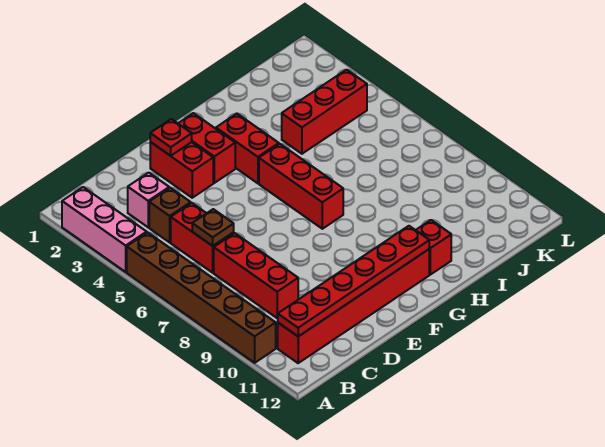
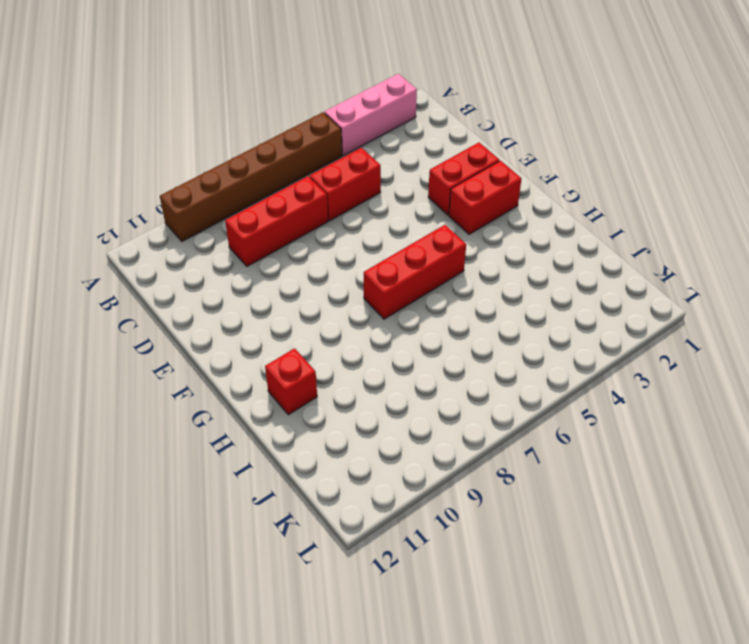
none -> red 1x6 brick [278,249,429,363]
none -> pink 1x1 brick [128,173,169,227]
none -> brown 1x1 brick [149,188,191,242]

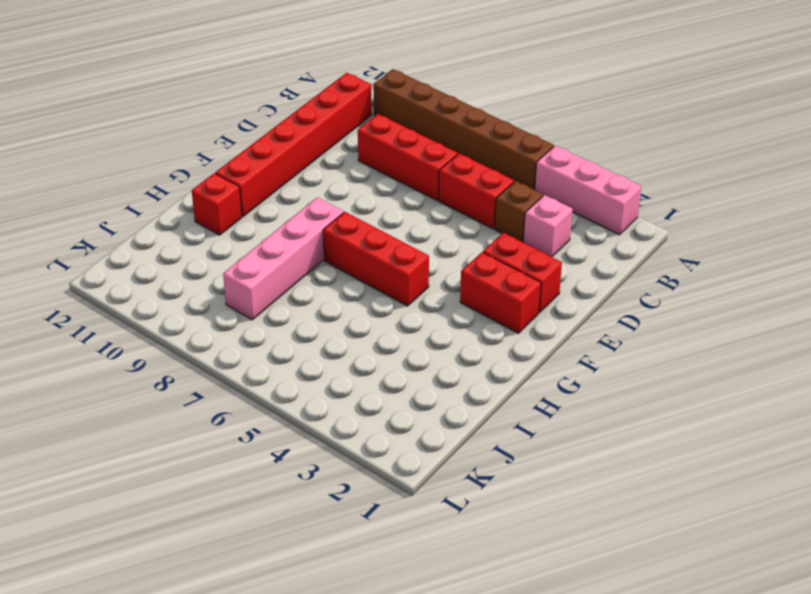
pink 1x4 brick [223,197,344,320] -> none
none -> red 1x2 brick [216,114,279,183]
none -> red 1x3 brick [282,70,367,154]
none -> red 1x6 plate [278,226,429,336]

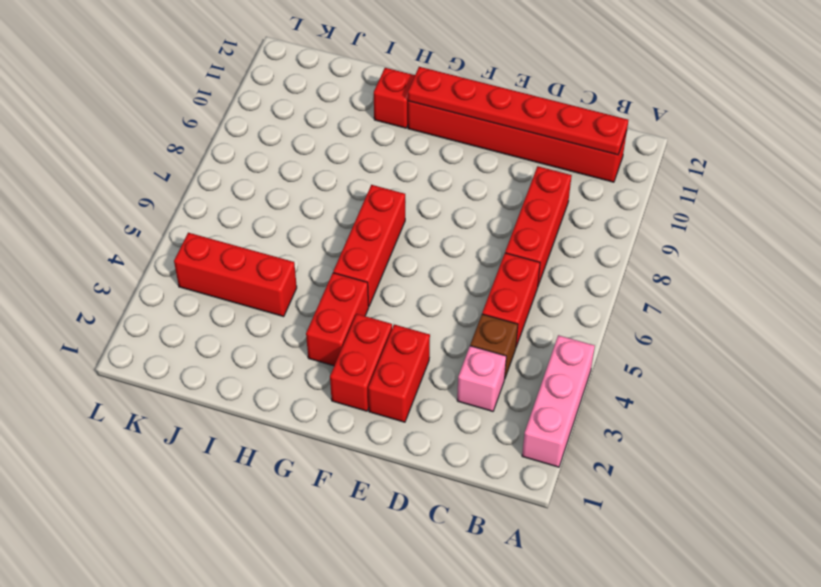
none -> brown 1x6 brick [127,232,276,363]
none -> brown 1x1 plate [192,209,234,246]
none -> red 1x1 plate [150,119,192,156]

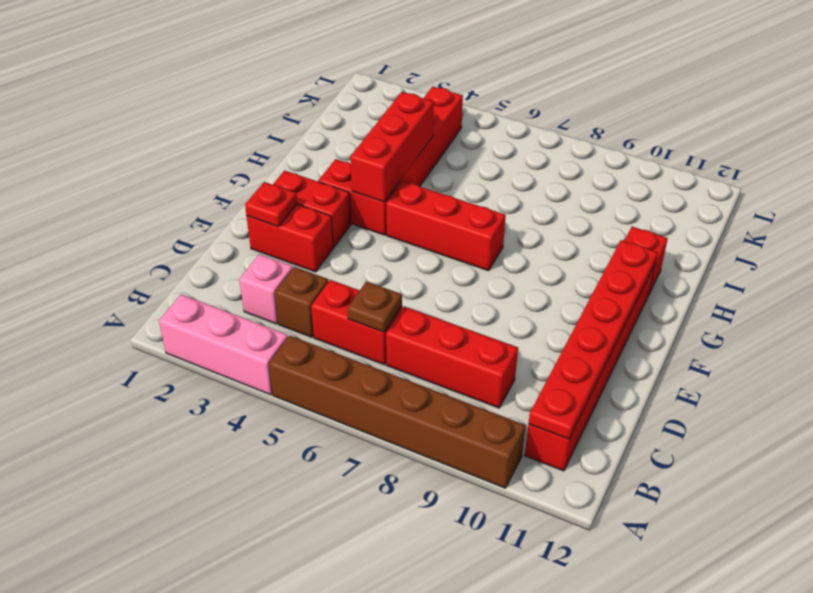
red 1x3 brick [350,92,434,202] -> none

